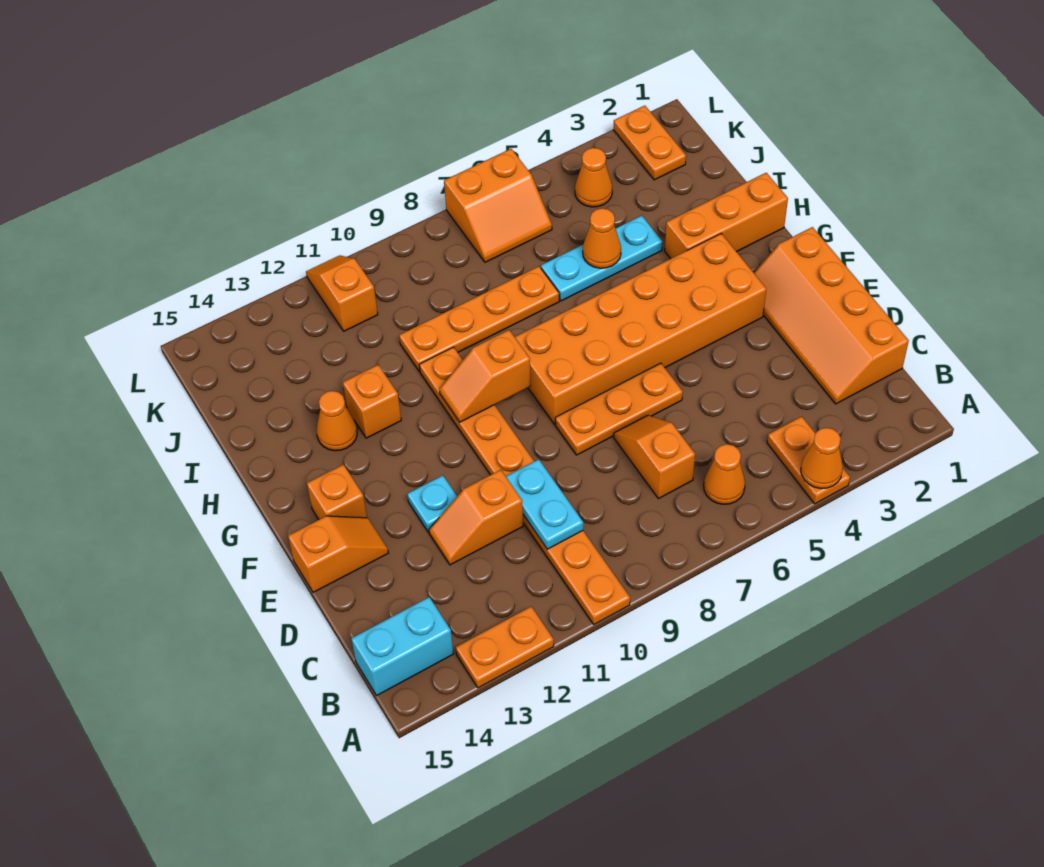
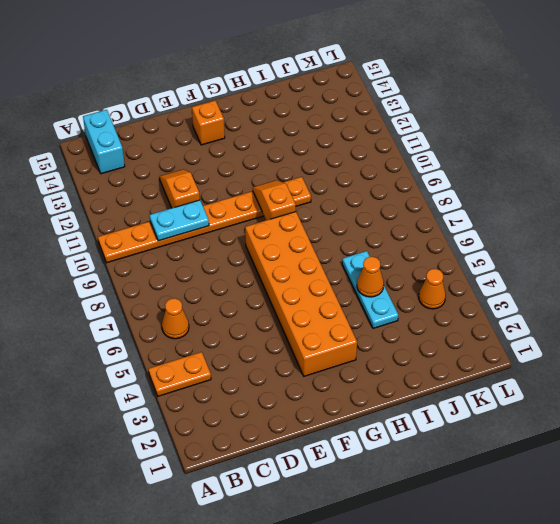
none -> orange 1x2 plate [456,606,554,688]
none -> orange 2x4 slope [754,227,909,404]
none -> orange 1x2 slope [614,415,695,499]

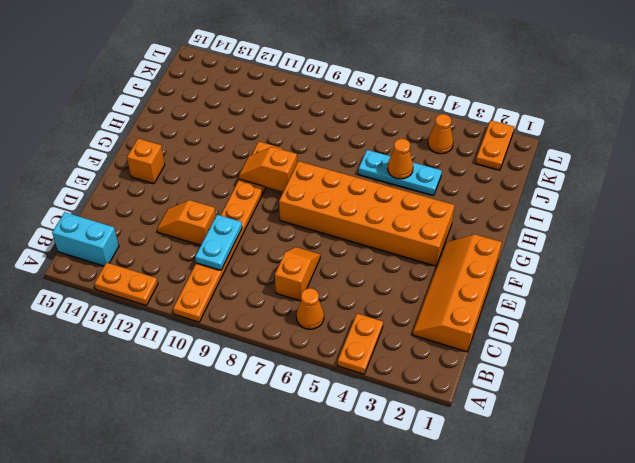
none -> orange 1x3 plate [555,363,683,455]
none -> cyan 1x1 plate [407,475,457,532]
none -> orange 1x2 slope [288,516,388,592]

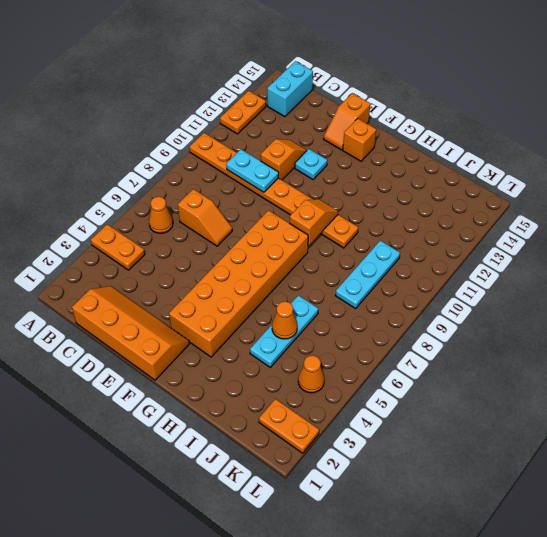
cyan 1x3 plate [335,240,400,309] -> none
none -> orange 1x3 plate [555,363,683,455]
none -> orange 1x3 brick [665,173,788,259]
none -> orange 1x1 brick [343,365,401,438]

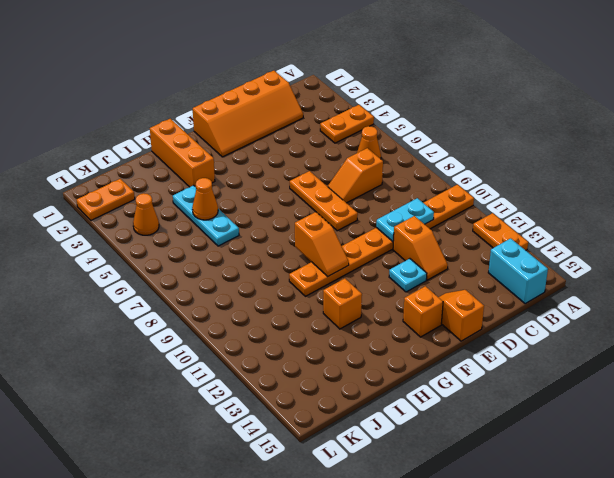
none -> orange 2x6 brick [515,234,766,424]
none -> orange 1x1 cone [317,391,357,451]
none -> orange 1x4 plate [399,266,559,372]

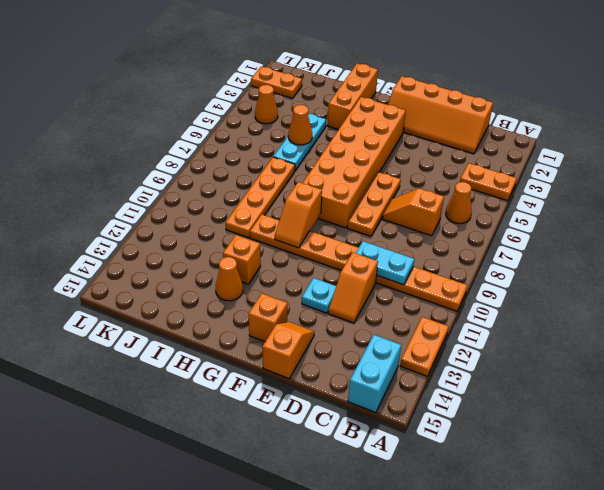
none -> orange 2x2 slope [444,149,552,262]
none -> orange 1x2 slope [306,255,378,331]
none -> orange 1x1 cone [801,428,843,489]

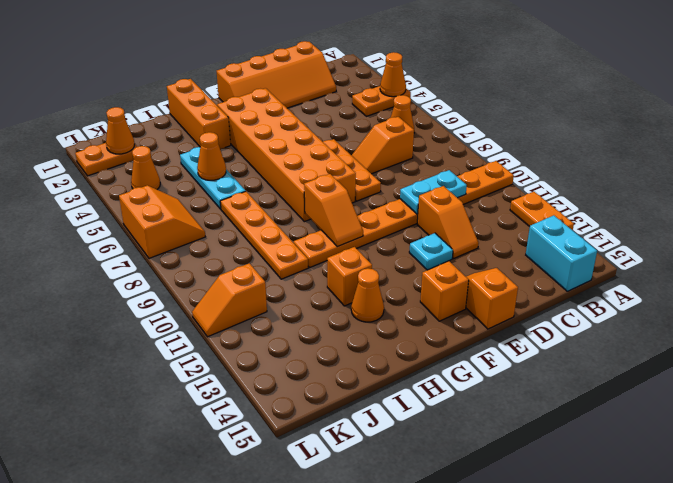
orange 1x1 cone [106,107,134,154] -> none

